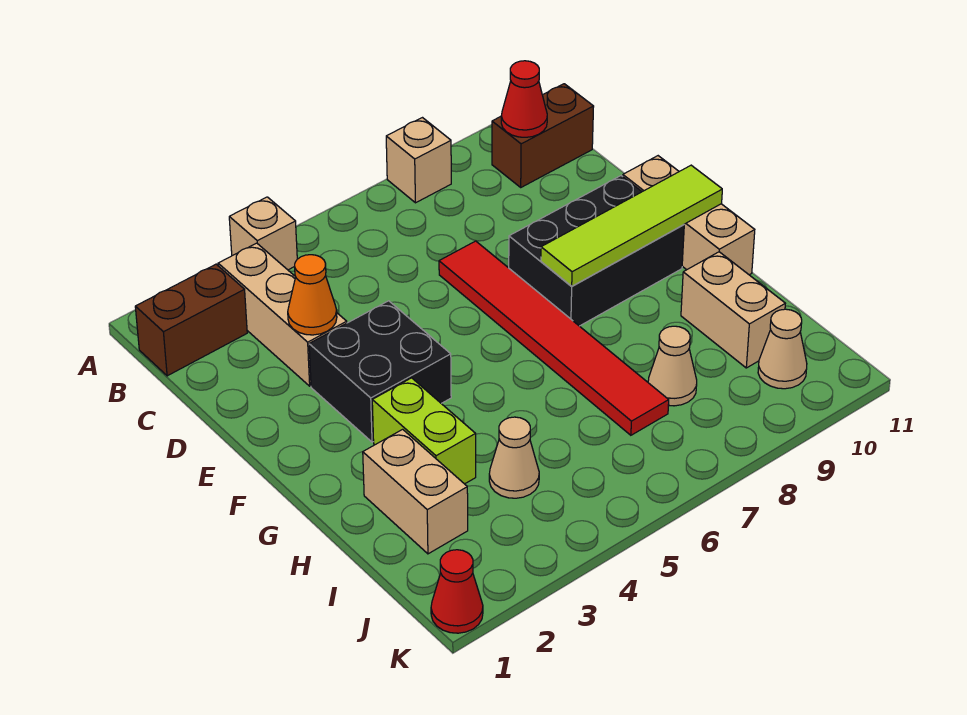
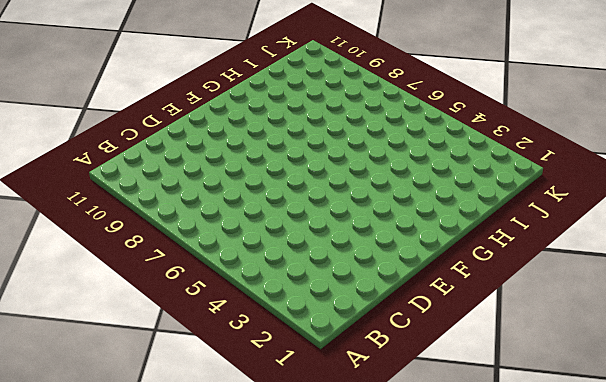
none -> tan 1x1 brick [229,197,297,270]
none -> tan 1x1 brick [386,118,451,203]
none -> brown 1x2 brick [135,264,247,376]

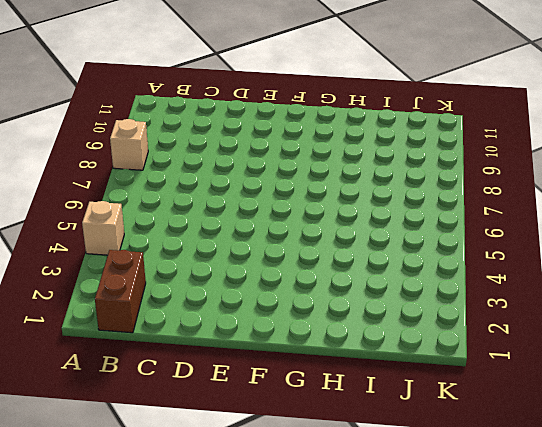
none -> tan 1x3 brick [218,243,347,386]
none -> brown 1x2 brick [492,84,594,187]
none -> red 1x6 tile [439,241,669,435]

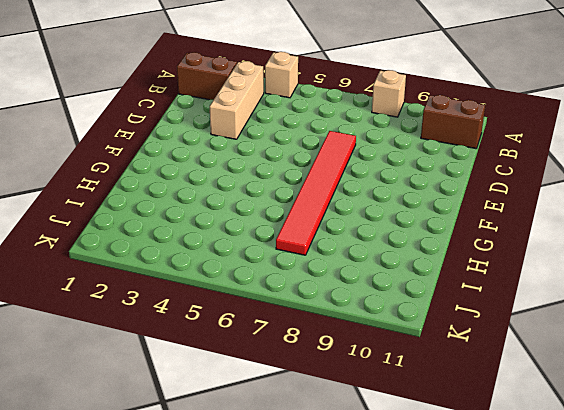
none -> black 2x2 brick [309,301,451,442]
none -> black 2x3 brick [509,176,684,326]
none -> tan 1x3 brick [623,156,755,275]

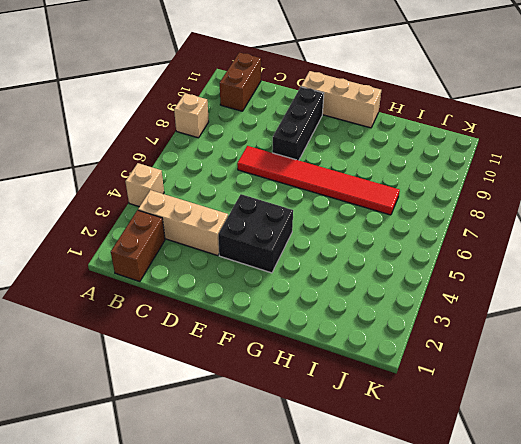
black 1x3 brick [272,87,324,160] -> black 2x3 brick [509,176,684,326]
none -> lime 1x2 brick [372,378,476,484]
none -> tan 1x2 brick [363,429,468,554]
none -> tan 1x2 brick [681,252,785,368]

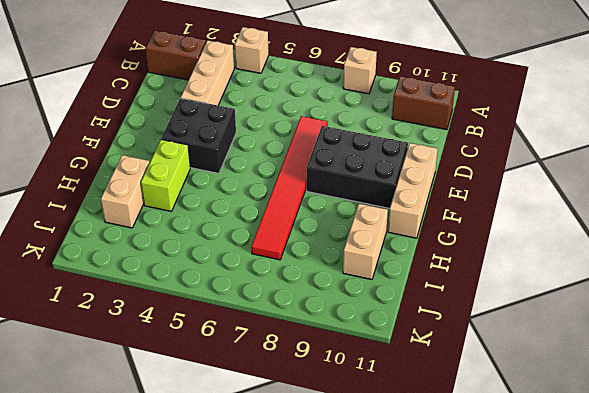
none -> tan 1x1 cone [489,417,539,498]
none -> tan 1x1 cone [648,326,697,406]
none -> tan 1x1 cone [758,309,807,389]

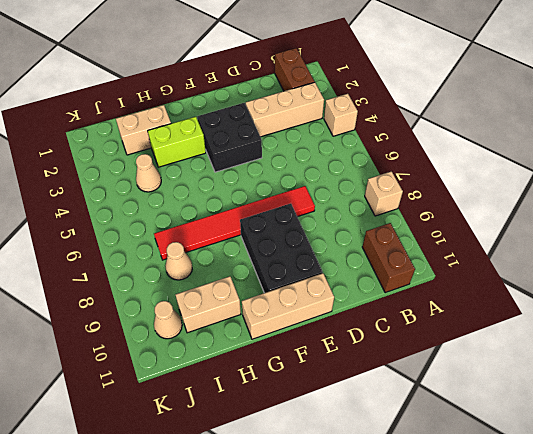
none -> red 1x1 cone [431,550,483,633]
none -> red 1x1 cone [501,61,547,137]
none -> orange 1x1 cone [288,255,337,335]

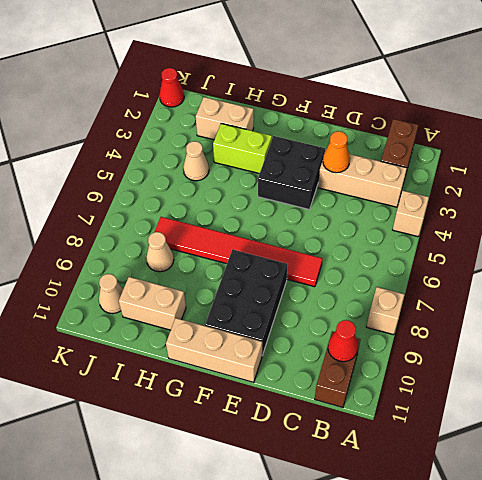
none -> lime 1x4 tile [541,165,722,286]

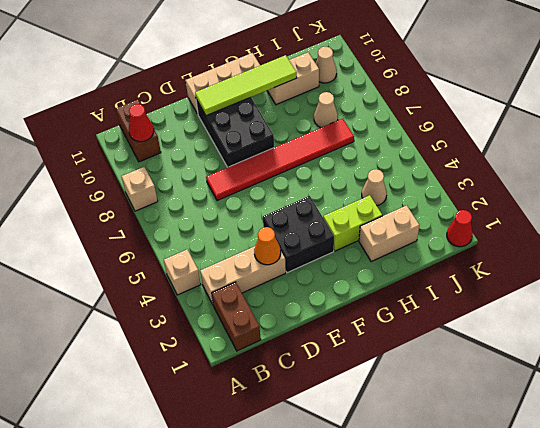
lime 1x4 tile [195,55,297,116] -> lime 1x4 tile turned to [541,165,722,286]

